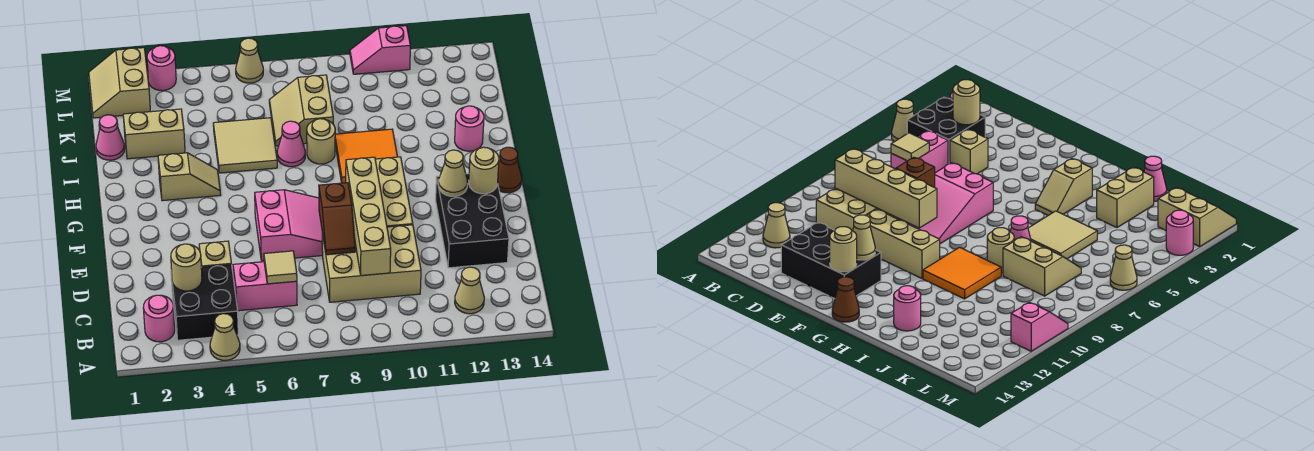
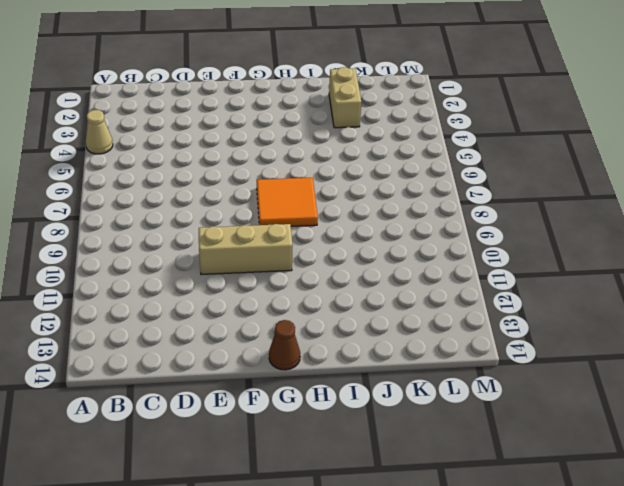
orange 2x2 tile [257,178,318,226] -> orange 2x2 tile moved to [335,129,397,183]
none -> pink 1x1 round brick [143,295,175,342]
none -> black 2x2 brick [171,265,238,340]
none -> tan 1x1 cone [455,267,484,314]
none -> pink 1x2 brick [233,262,297,311]

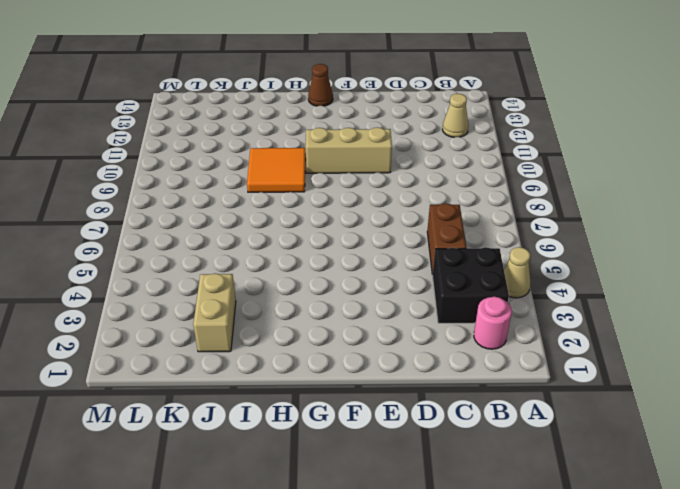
brown 1x2 brick [427,203,466,275] -> pink 1x2 brick [233,262,297,311]
none -> tan 2x3 brick [322,225,421,302]
none -> tan 1x1 brick [199,241,231,267]
none -> black 2x3 brick [436,174,509,268]
none -> pink 2x3 slope [255,190,323,261]

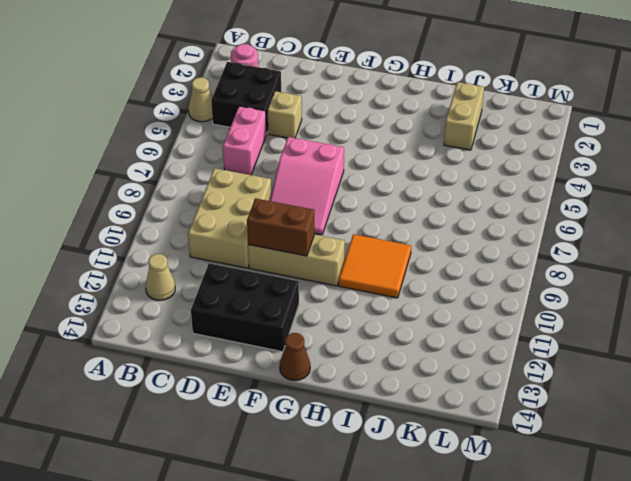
brown 1x2 brick [247,198,314,256] -> none
none -> tan 1x2 slope [158,153,221,201]
none -> tan 2x2 tile [213,118,277,173]
none -> pink 1x1 cone [277,121,305,167]
none -> tan 1x1 round brick [307,119,335,164]

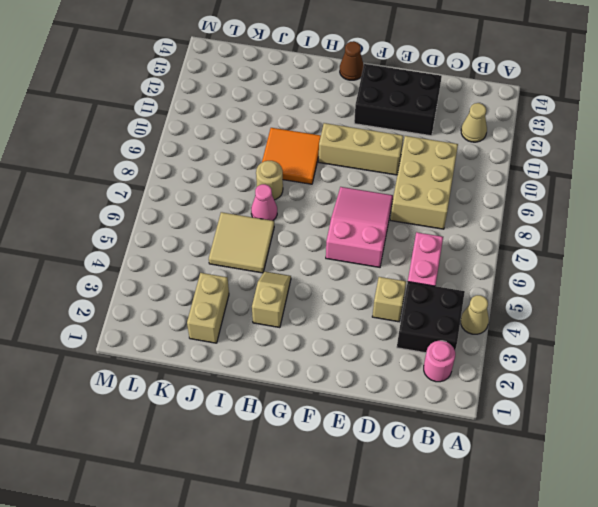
none -> pink 1x1 round brick [455,106,484,151]
none -> pink 1x1 cone [96,115,125,160]
none -> tan 2x2 slope [269,75,333,146]
none -> tan 2x2 slope [89,48,150,118]

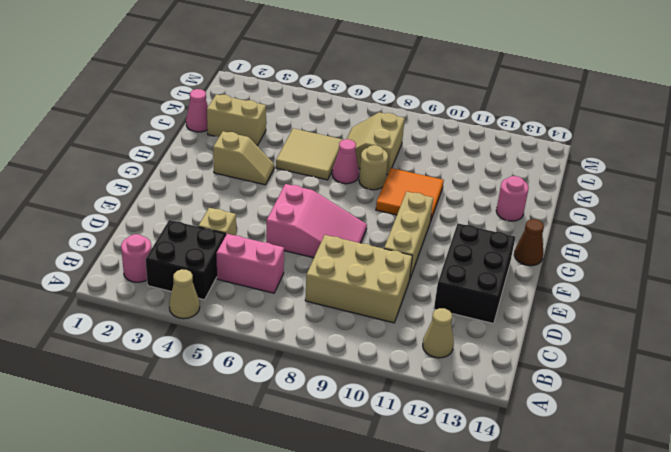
none -> tan 2x2 slope [89,48,150,118]
none -> pink 1x1 round brick [147,46,176,91]
none -> tan 1x1 cone [236,38,263,83]
none -> pink 1x2 slope [350,26,410,74]

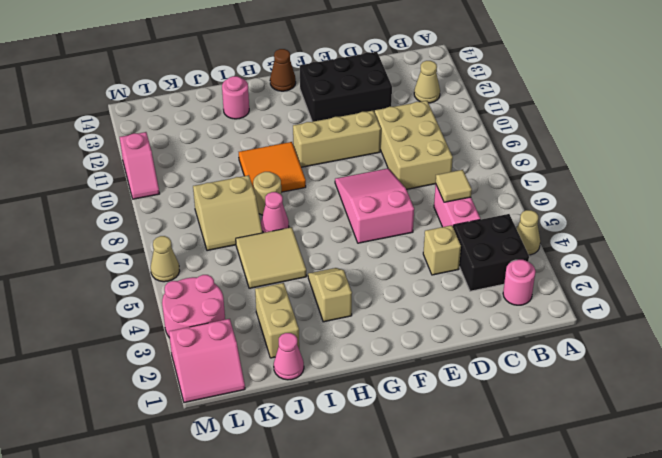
pink 2x2 slope [169,319,245,403] -> tan 2x2 slope [89,48,150,118]
pink 2x2 round brick [162,275,225,338] -> pink 1x1 round brick [147,46,176,91]
none -> tan 1x1 round brick [171,244,202,291]
none -> tan 1x4 brick [346,157,391,276]
none -> brown 1x2 slope [319,183,355,255]
none -> tan 1x1 cone [438,150,467,196]

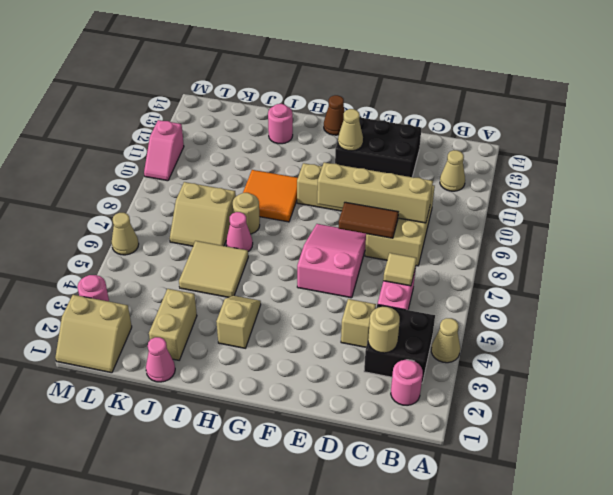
brown 1x2 tile [338,202,398,238] -> brown 1x2 slope [319,183,355,255]
none -> tan 1x1 round brick [469,147,499,194]

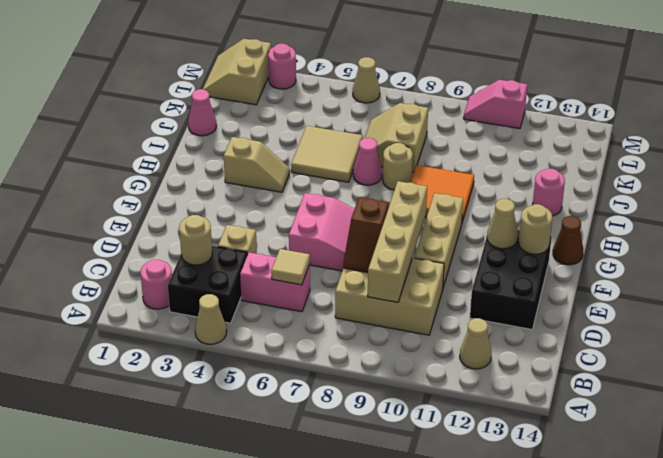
none -> tan 1x2 brick [123,109,185,159]

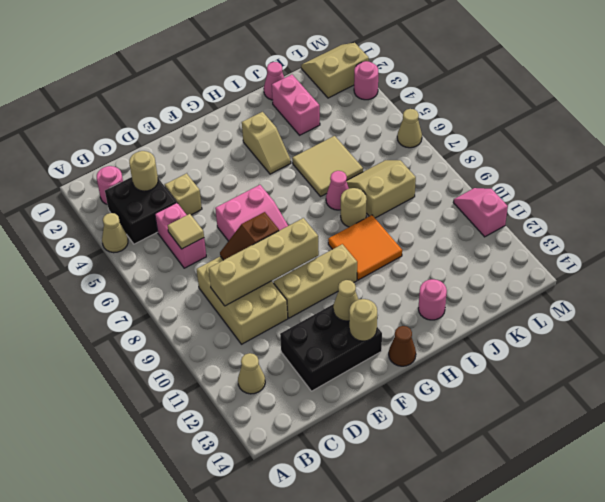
pink 1x2 brick [272,75,320,135] -> tan 1x2 brick [123,109,185,159]

